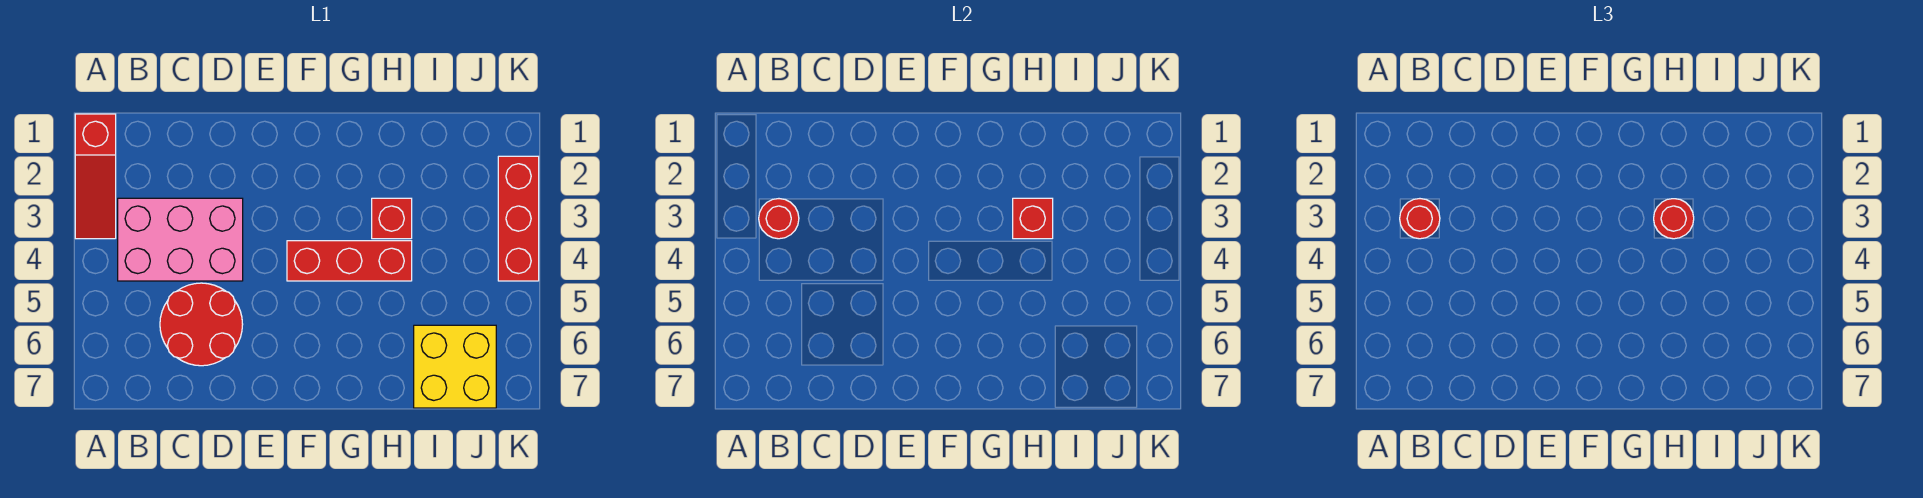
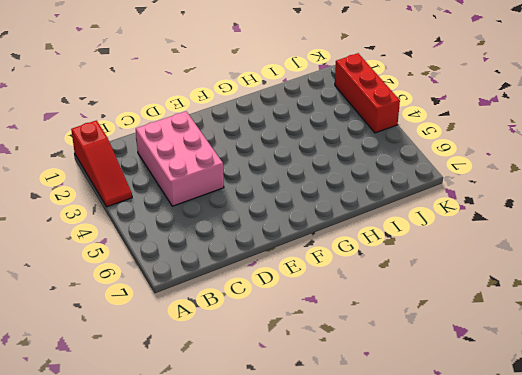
pink 2x3 brick [136,111,224,206] -> pink 2x3 brick turned to [118,198,243,281]
none -> red 2x2 round brick [160,283,243,366]
none -> red 1x3 brick [287,241,412,281]

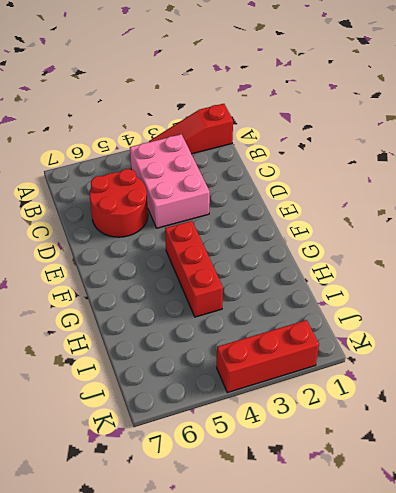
none -> red 1x1 brick [372,198,412,239]
none -> yellow 2x2 brick [414,325,496,408]

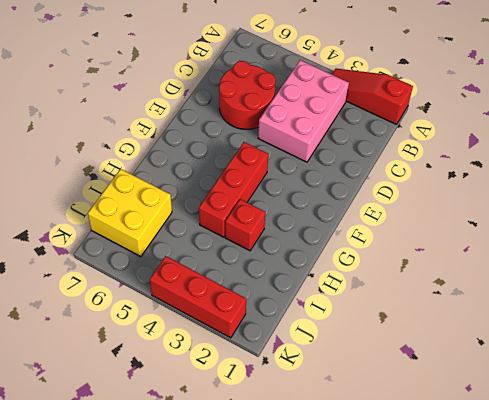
none -> red 1x1 round brick [759,199,799,239]
none -> red 1x1 brick [1013,198,1053,239]

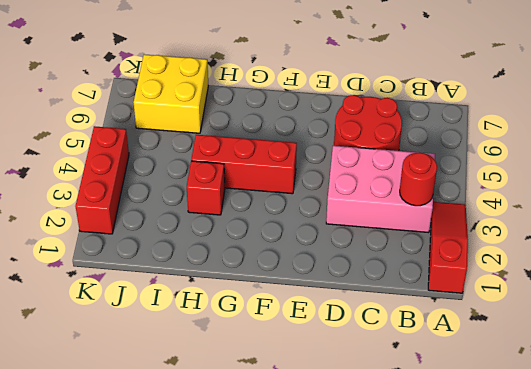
none -> red 1x1 brick [1013,198,1053,239]
none -> red 1x1 round brick [1400,199,1440,239]

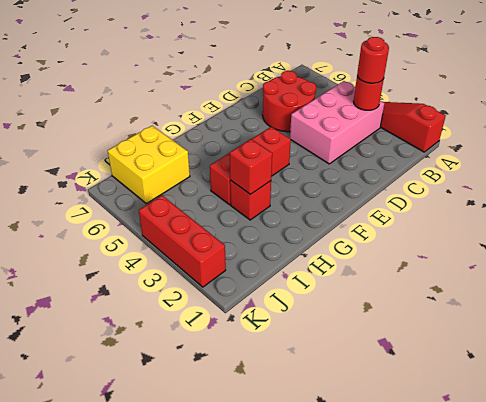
none -> red 1x1 round brick [1654,199,1694,239]

